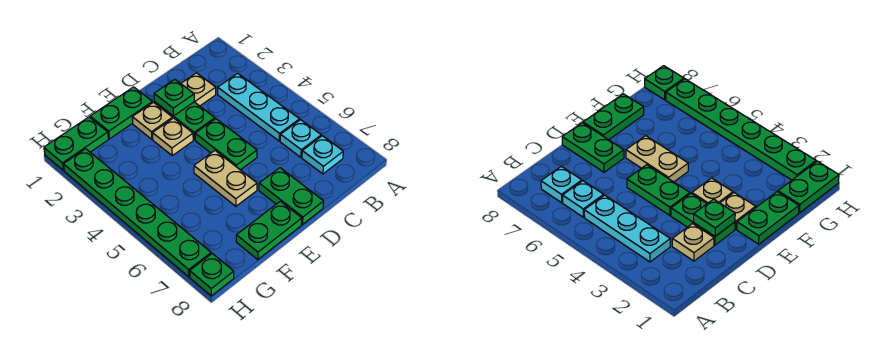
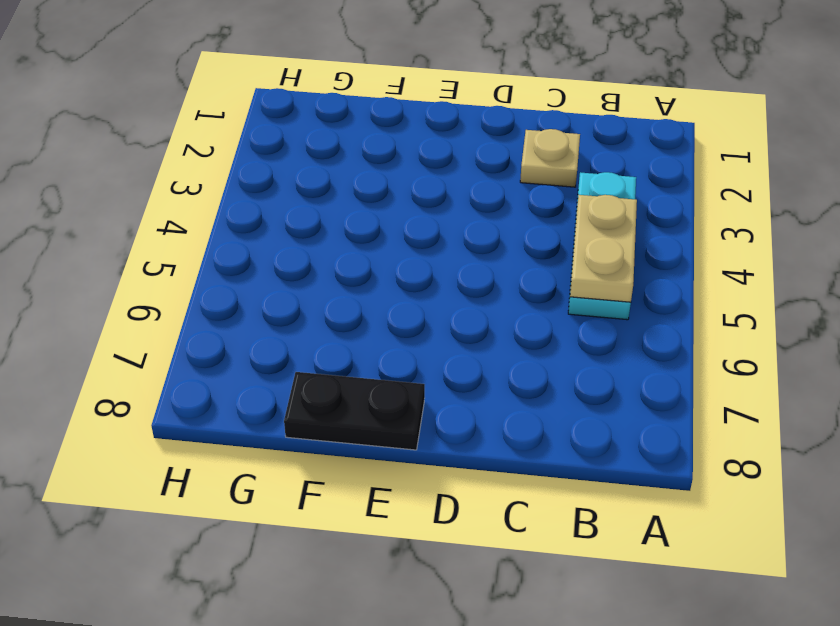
tan 1x2 plate [570,195,637,302] -> tan 1x2 plate moved to [194,151,257,206]
black 1x2 plate [284,372,425,450] -> green 1x2 plate [236,201,302,259]
none -> cyan 1x1 plate [280,120,321,157]
none -> cyan 1x1 plate [302,136,343,174]
none -> green 1x2 plate [155,102,215,140]

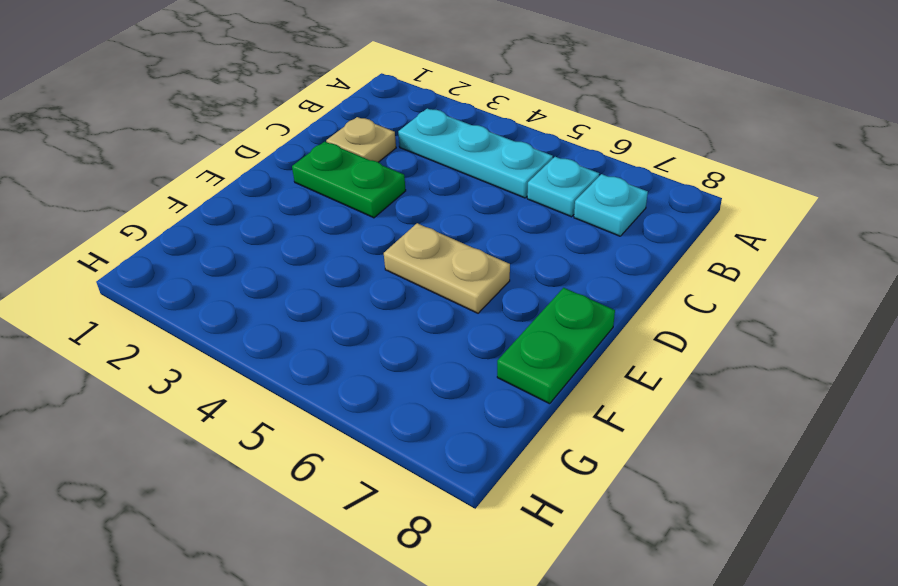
none -> green 1x2 plate [195,119,257,170]
none -> green 1x2 plate [259,168,324,224]
none -> green 1x2 plate [90,87,153,139]

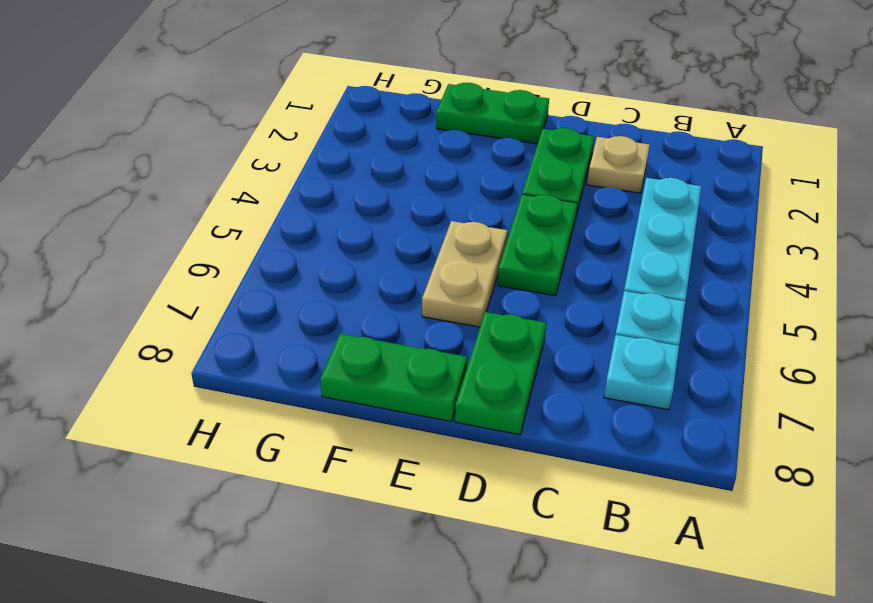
none -> tan 1x1 plate [132,102,173,139]
none -> tan 1x1 plate [152,118,193,155]
none -> green 1x2 plate [44,117,108,170]

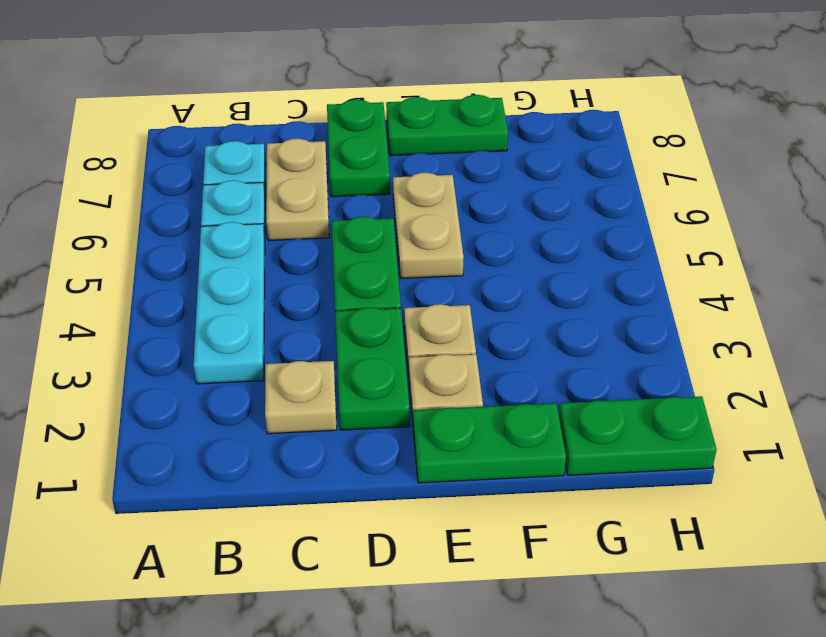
tan 1x2 plate [266,139,329,241] -> none
none -> green 1x6 plate [64,149,211,277]
none -> green 1x1 plate [190,254,234,296]
none -> green 1x1 plate [154,79,194,116]

